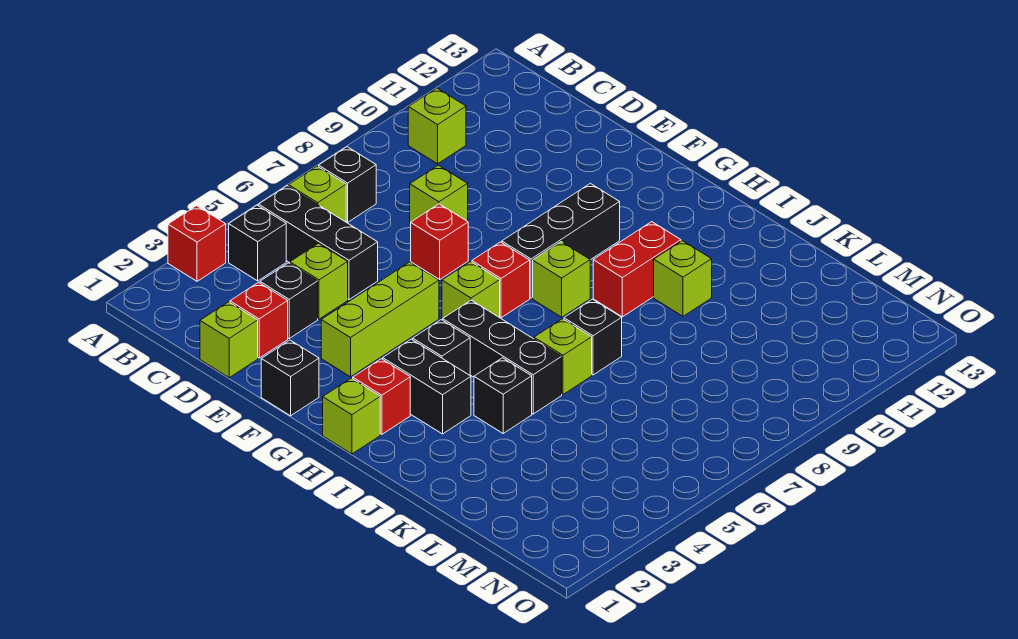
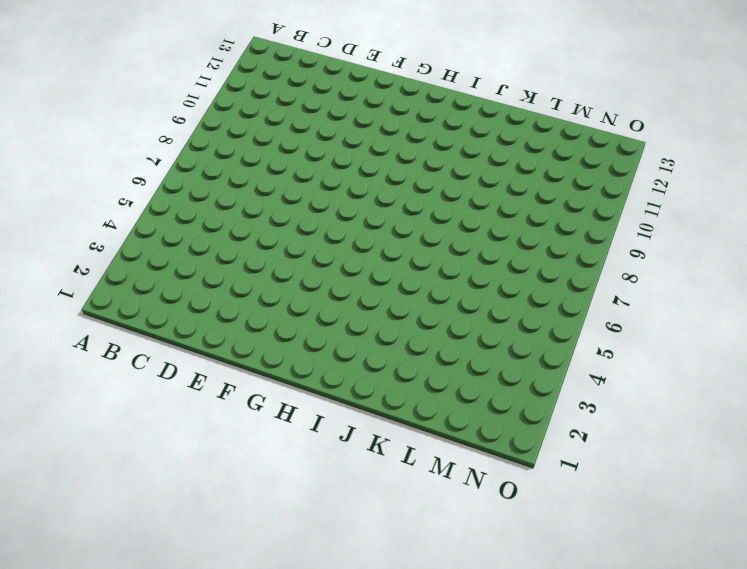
none -> red 1x1 brick [168,206,226,281]
none -> black 1x1 brick [229,205,286,281]
none -> black 1x3 brick [259,186,378,300]

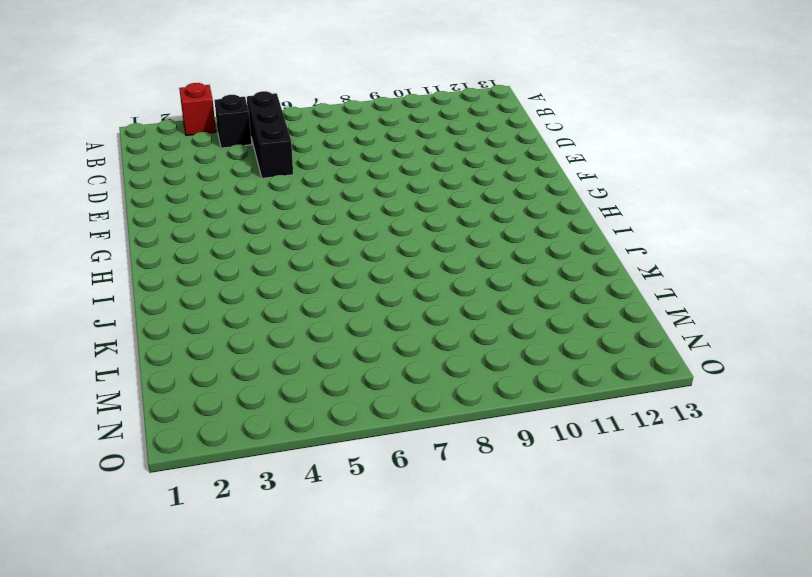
none -> lime 1x1 brick [289,166,346,222]
none -> black 1x1 brick [319,147,376,222]
none -> lime 1x1 brick [408,88,466,164]

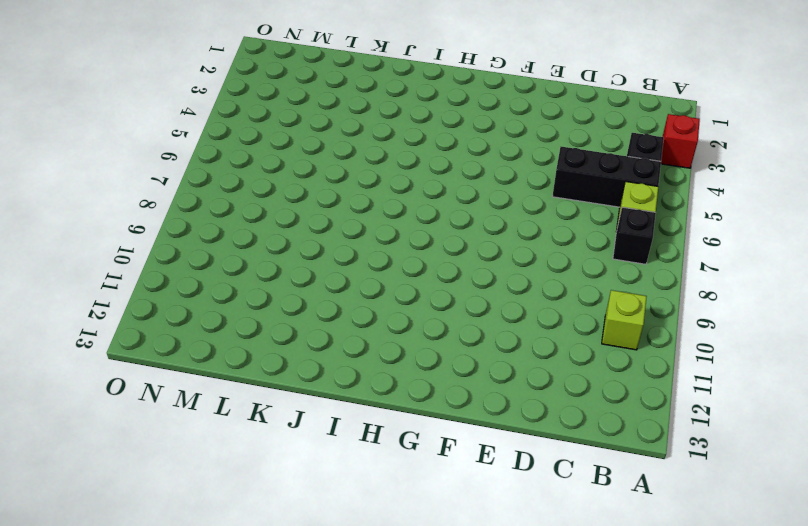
none -> lime 1x1 brick [200,302,258,377]
none -> red 1x1 brick [230,282,288,358]
none -> black 1x1 brick [260,263,318,338]

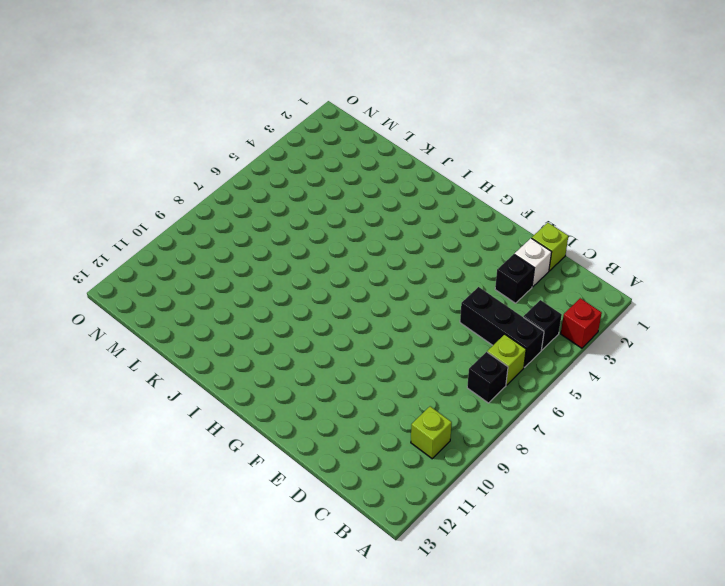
white 1x1 brick [514,238,552,287] -> red 1x1 brick [230,282,288,358]
none -> lime 1x1 brick [290,243,348,319]
none -> lime 1x1 brick [410,165,468,223]
none -> red 1x1 brick [411,204,468,279]

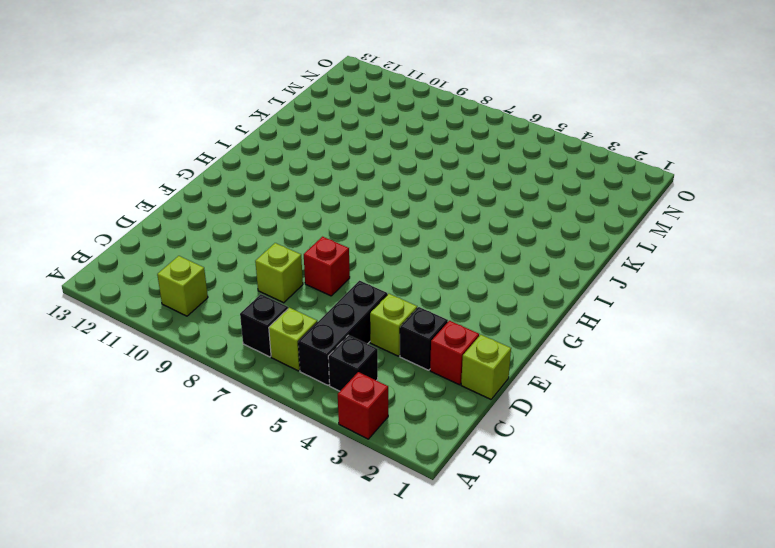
none -> black 1x1 brick [261,340,319,416]
none -> lime 1x3 brick [321,262,439,377]
none -> lime 1x1 brick [442,262,500,320]

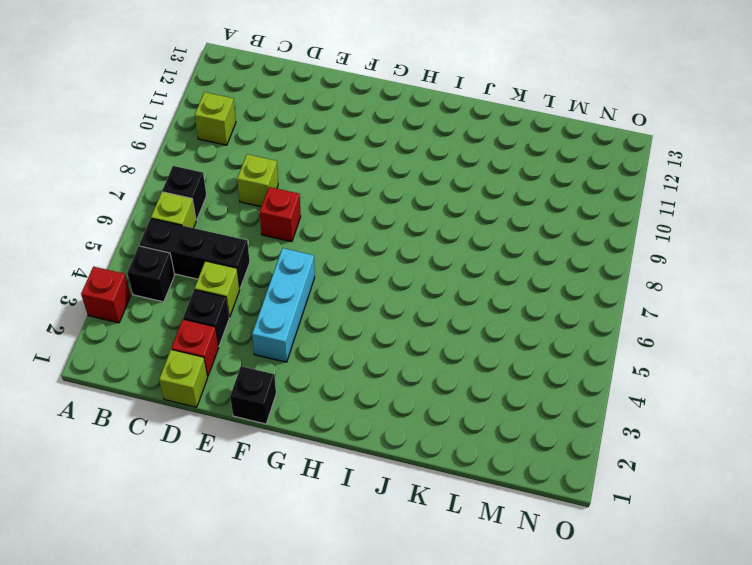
cyan 1x3 brick [252,248,315,362] -> lime 1x3 brick [321,262,439,377]
none -> lime 1x1 brick [442,262,500,320]
none -> red 1x1 brick [472,242,530,318]
none -> black 1x3 brick [502,183,620,298]

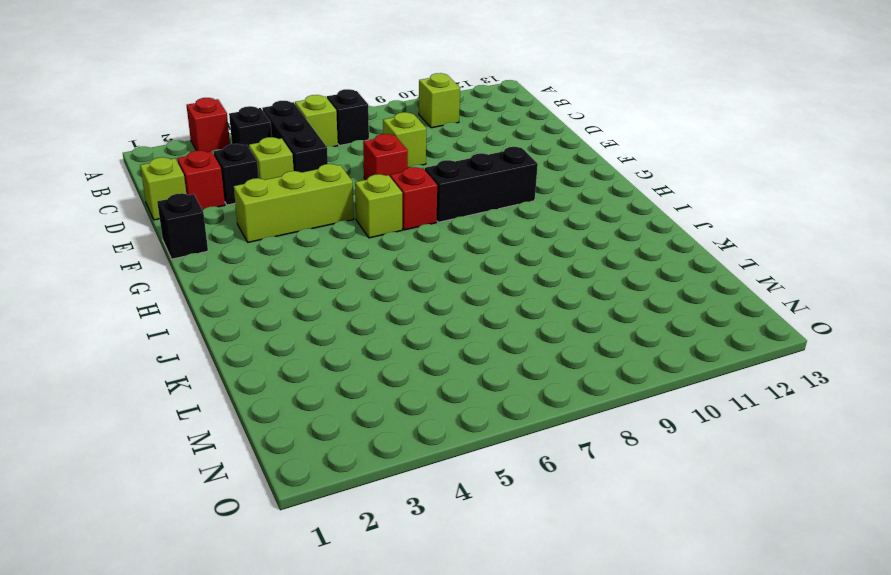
none -> lime 1x1 brick [323,378,380,454]
none -> red 1x1 brick [353,359,410,434]
none -> black 1x2 brick [383,339,471,434]

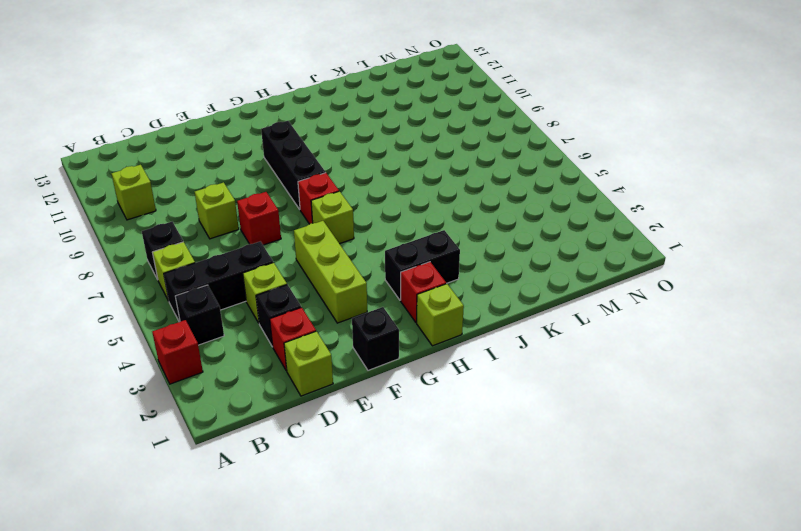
none -> black 1x1 brick [413,320,470,375]
none -> black 1x3 brick [443,300,562,414]
none -> lime 1x1 brick [533,242,590,317]

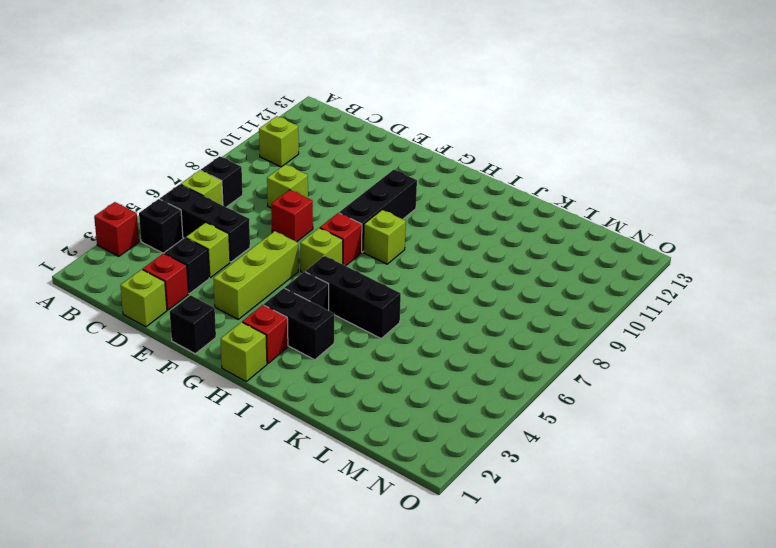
none -> red 1x2 brick [593,222,681,317]
none -> black 1x1 brick [474,358,532,433]
none -> lime 1x1 brick [534,319,592,394]

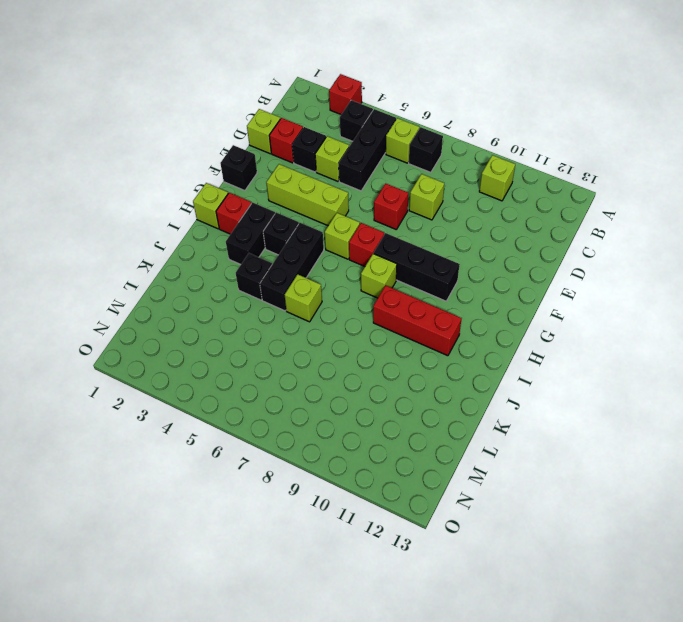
red 1x3 brick [373,286,462,356] -> red 1x2 brick [593,222,681,317]
none -> black 1x1 brick [564,299,622,375]
none -> lime 1x1 brick [654,241,712,316]

